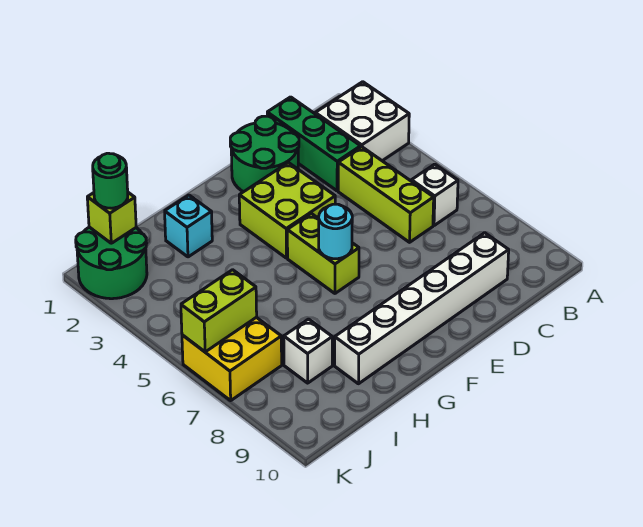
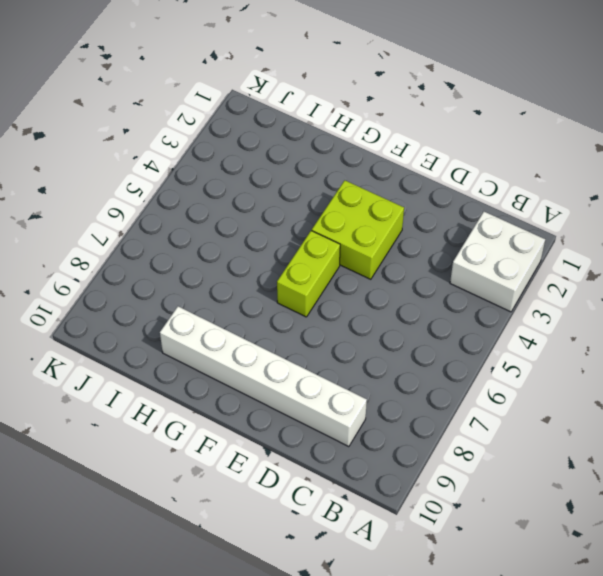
none -> white 1x1 brick [411,164,458,226]
none -> green 1x3 brick [267,97,361,191]
none -> lime 1x3 brick [338,147,434,242]

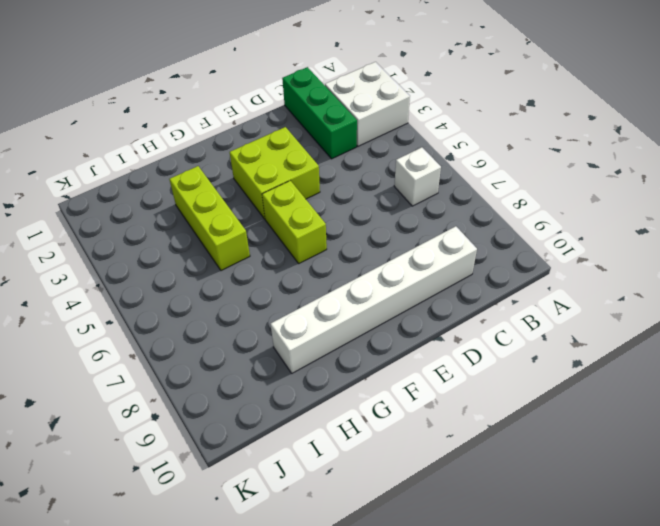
lime 1x3 brick [170,166,250,271] -> lime 1x3 brick moved to [338,147,434,242]
none -> green 2x2 round brick [230,116,299,192]
none -> cyan 1x1 brick [165,195,212,257]
none -> white 1x1 brick [284,319,332,383]

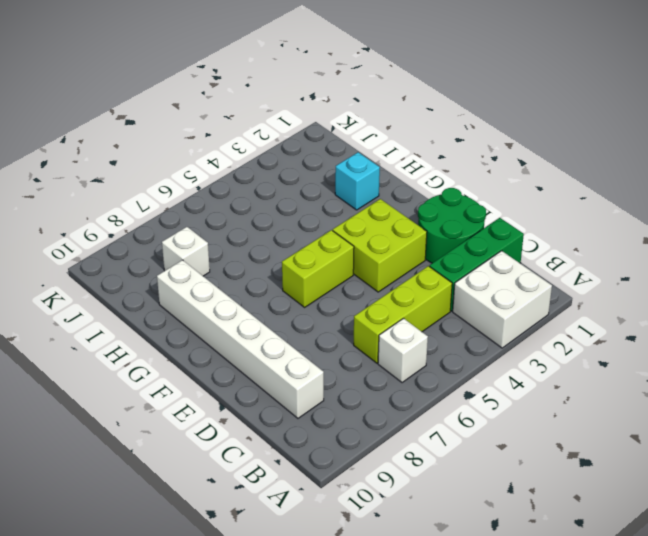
none -> green 2x2 round brick [76,227,147,299]
none -> yellow 2x2 brick [182,317,282,401]
none -> cyan 1x1 round brick [319,204,352,259]

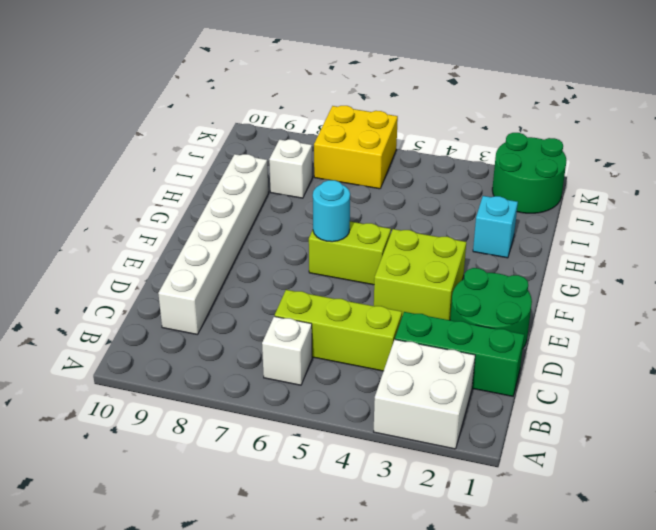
none -> lime 1x1 brick [87,193,136,243]
none -> lime 1x2 brick [181,270,257,352]
none -> green 1x1 round brick [93,153,128,208]

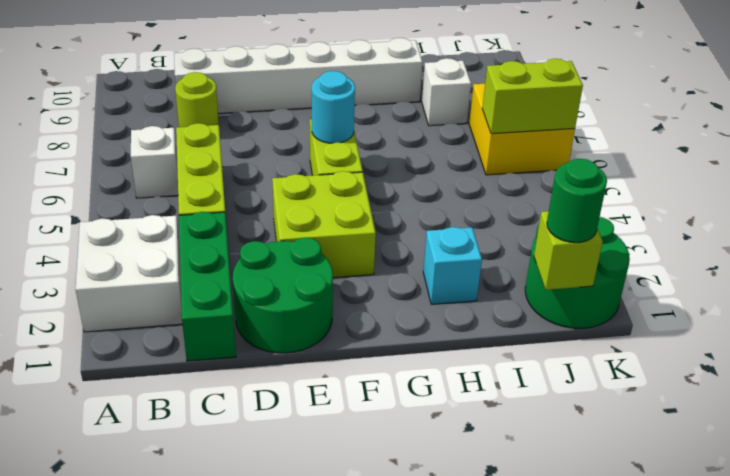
lime 1x1 round brick [175,72,219,127] -> none

